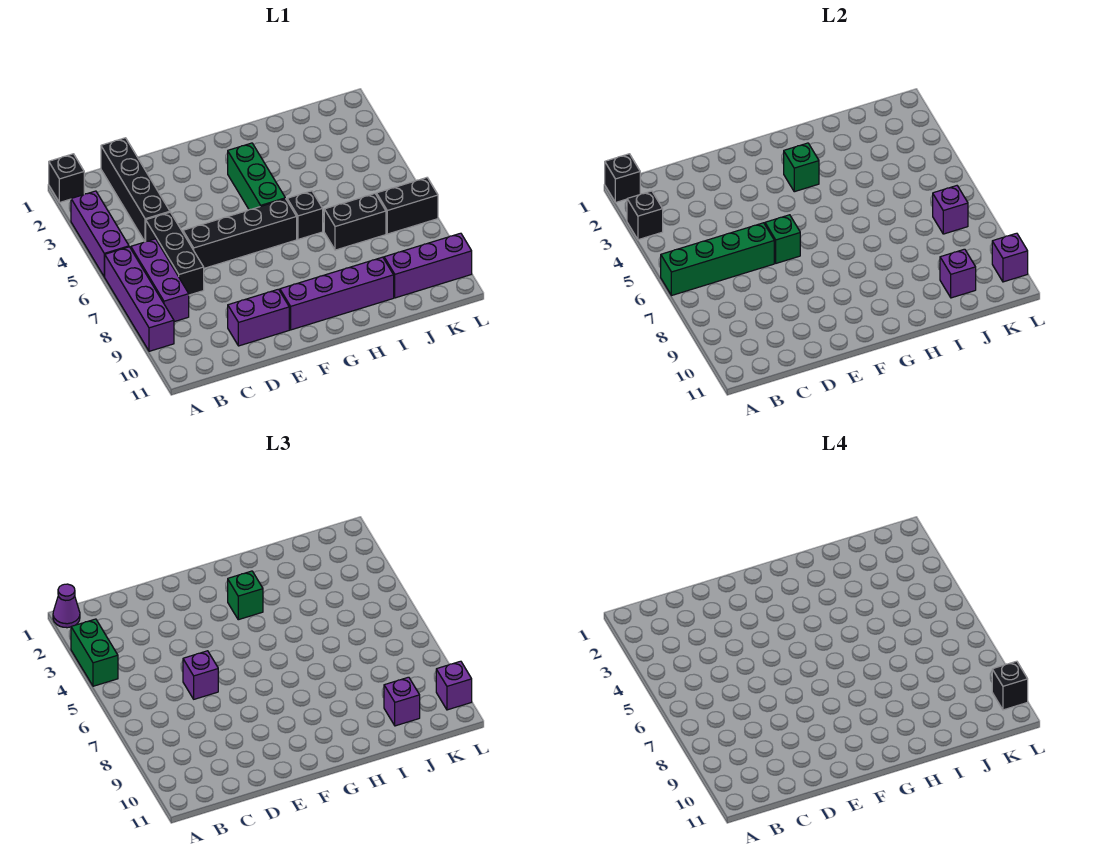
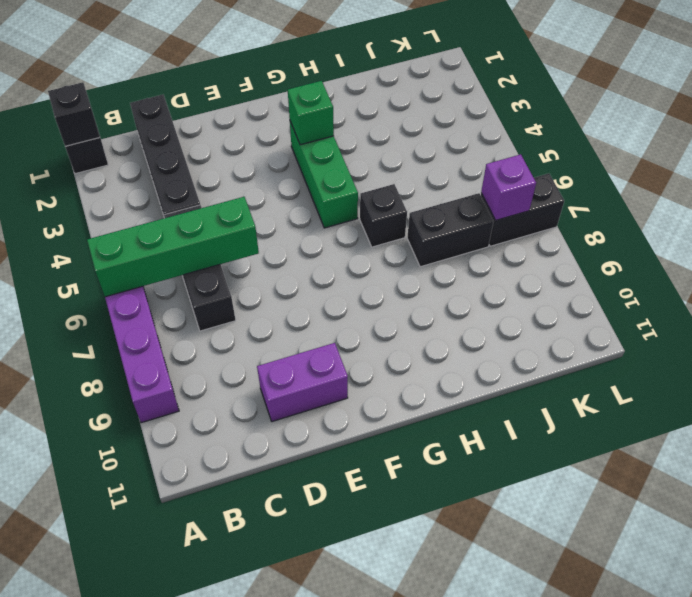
none -> purple 1x3 brick [71,191,129,277]
none -> purple 1x3 brick [131,239,189,322]
none -> black 1x4 brick [183,199,297,268]

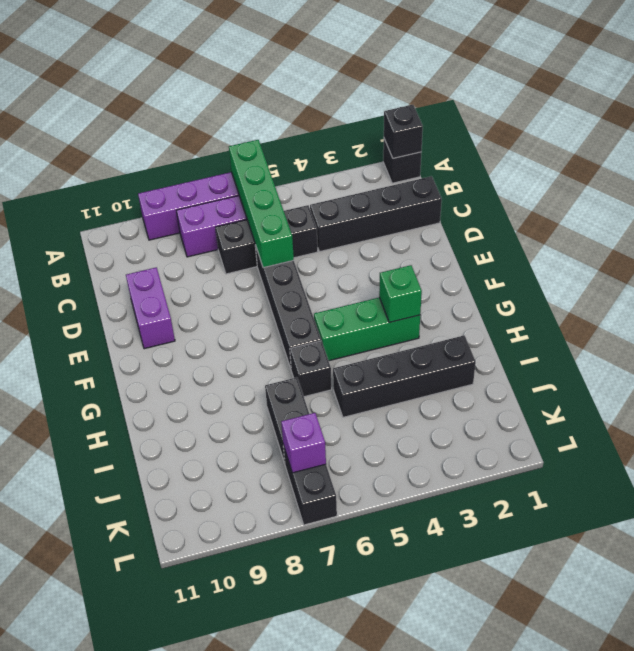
black 1x4 brick [333,335,476,417] -> none
none -> purple 1x3 brick [71,191,129,277]
none -> purple 1x4 brick [280,257,394,330]
none -> purple 1x3 brick [384,233,472,298]

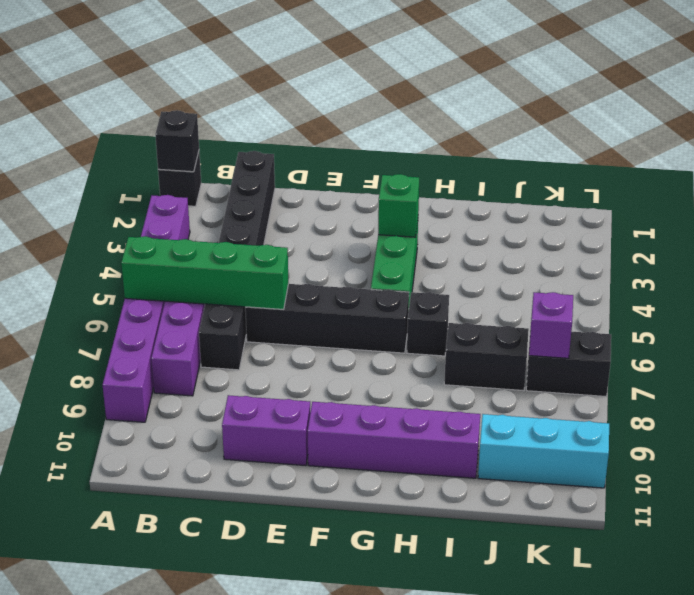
cyan 1x3 brick [478,414,609,488] -> purple 1x3 brick [384,233,472,298]
none -> black 1x1 brick [627,191,663,240]
none -> green 1x1 brick [765,215,800,263]
none -> purple 1x1 brick [940,249,976,298]

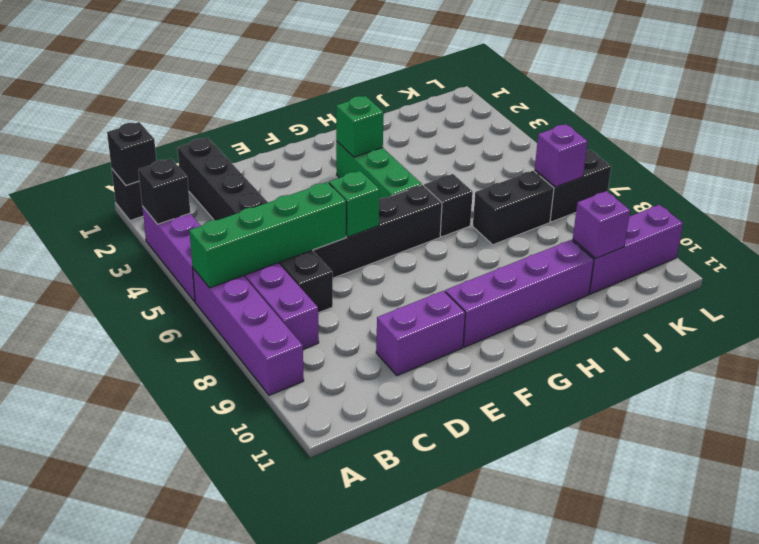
none -> purple 1x1 brick [992,233,1028,282]
none -> purple 1x1 cone [53,584,80,628]
none -> green 1x2 brick [71,619,118,686]

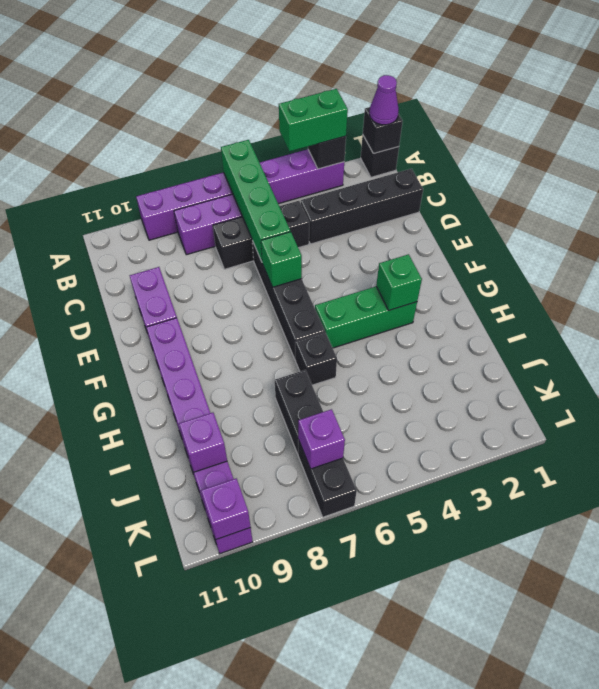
none -> purple 1x1 brick [183,651,218,699]
none -> green 1x1 brick [228,571,263,620]
none -> purple 1x1 brick [384,677,420,726]

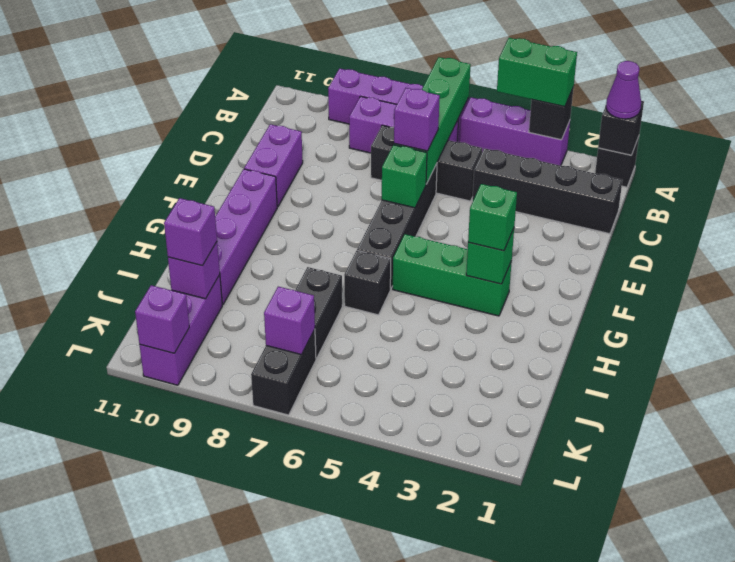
none -> purple 1x1 brick [436,661,472,710]
none -> black 1x1 brick [992,661,1028,710]

